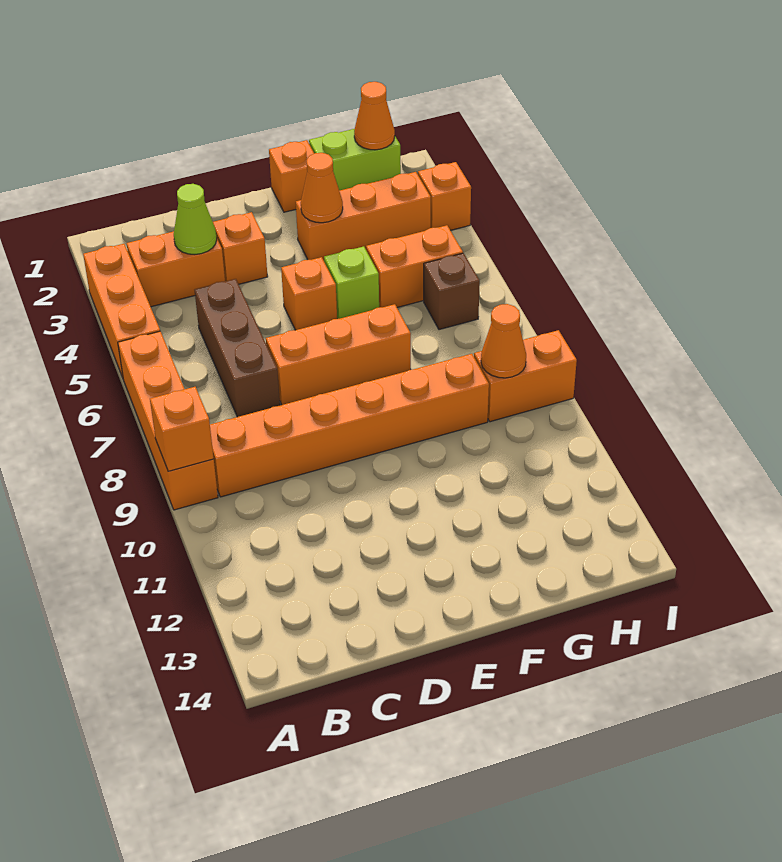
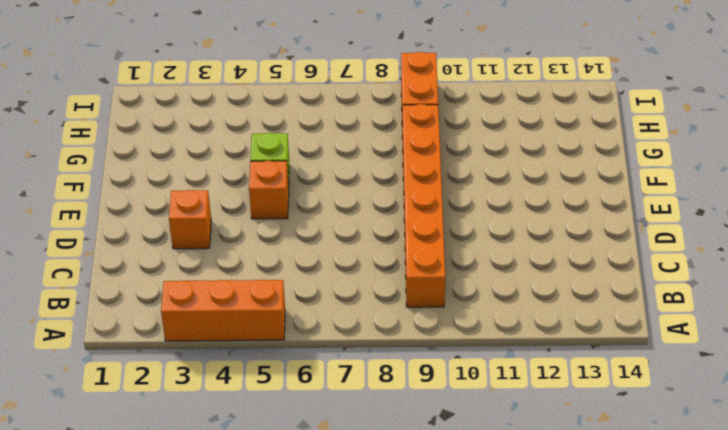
none -> orange 1x4 brick [118,331,218,510]
none -> orange 1x2 brick [127,231,225,307]
none -> brown 1x3 brick [195,279,280,417]

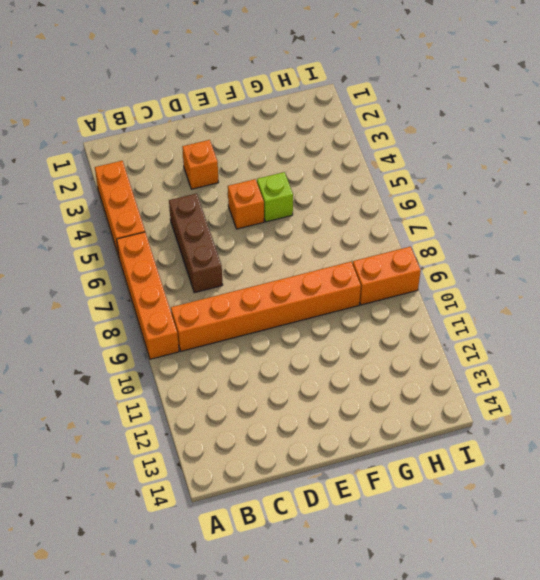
none -> orange 1x2 brick [127,231,225,307]
none -> orange 1x3 brick [266,304,411,405]
none -> orange 1x1 brick [269,140,314,212]

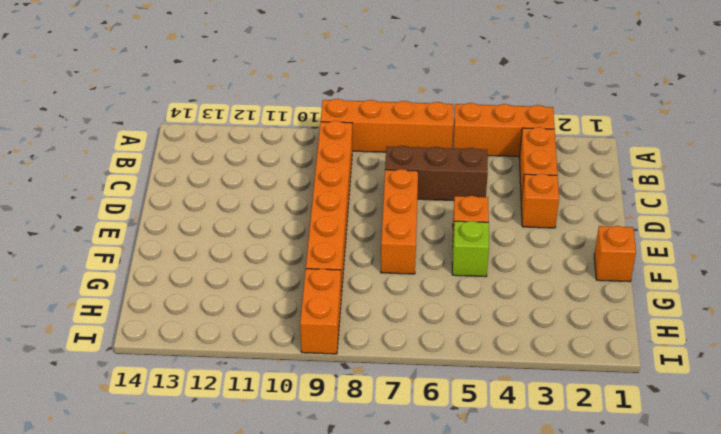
none -> orange 1x3 brick [296,172,431,260]
none -> lime 1x2 brick [309,129,401,191]
none -> orange 1x2 brick [366,225,463,307]

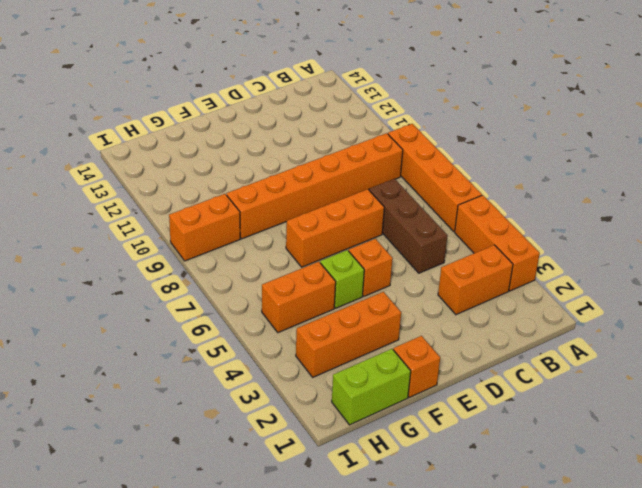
none -> orange 1x1 brick [213,212,268,284]
none -> brown 1x1 brick [424,253,480,330]
none -> orange 1x1 brick [418,162,471,230]

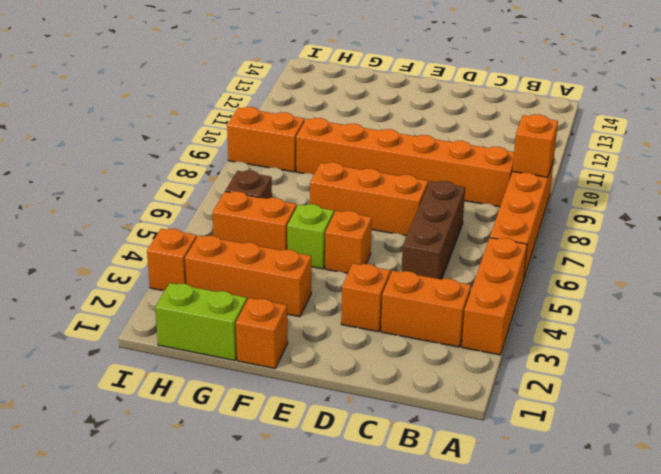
none -> lime 1x1 cone [174,184,217,254]
none -> orange 1x1 cone [301,153,343,223]
none -> orange 1x1 cone [354,82,395,150]

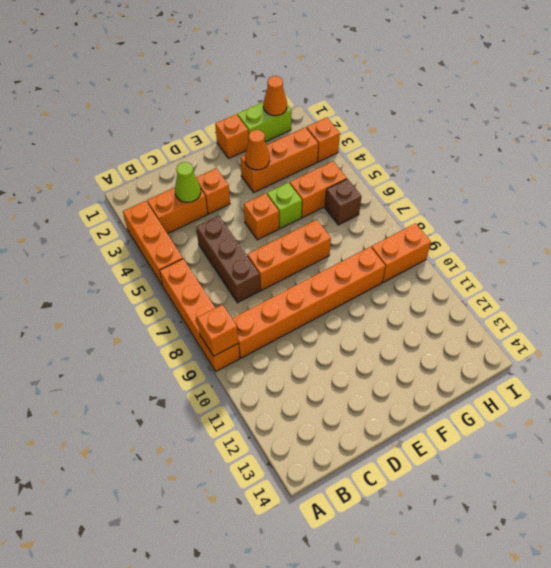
none -> orange 1x1 cone [481,304,526,378]

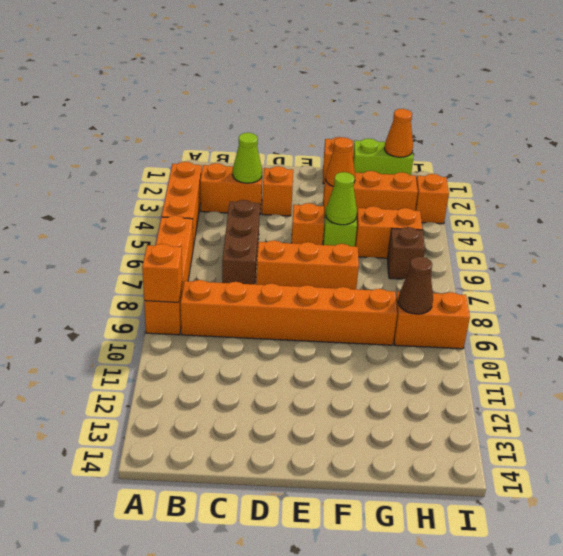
lime 1x1 cone [326,172,357,225] -> none
brown 1x1 cone [398,257,433,314] -> orange 1x1 cone [481,304,526,378]

